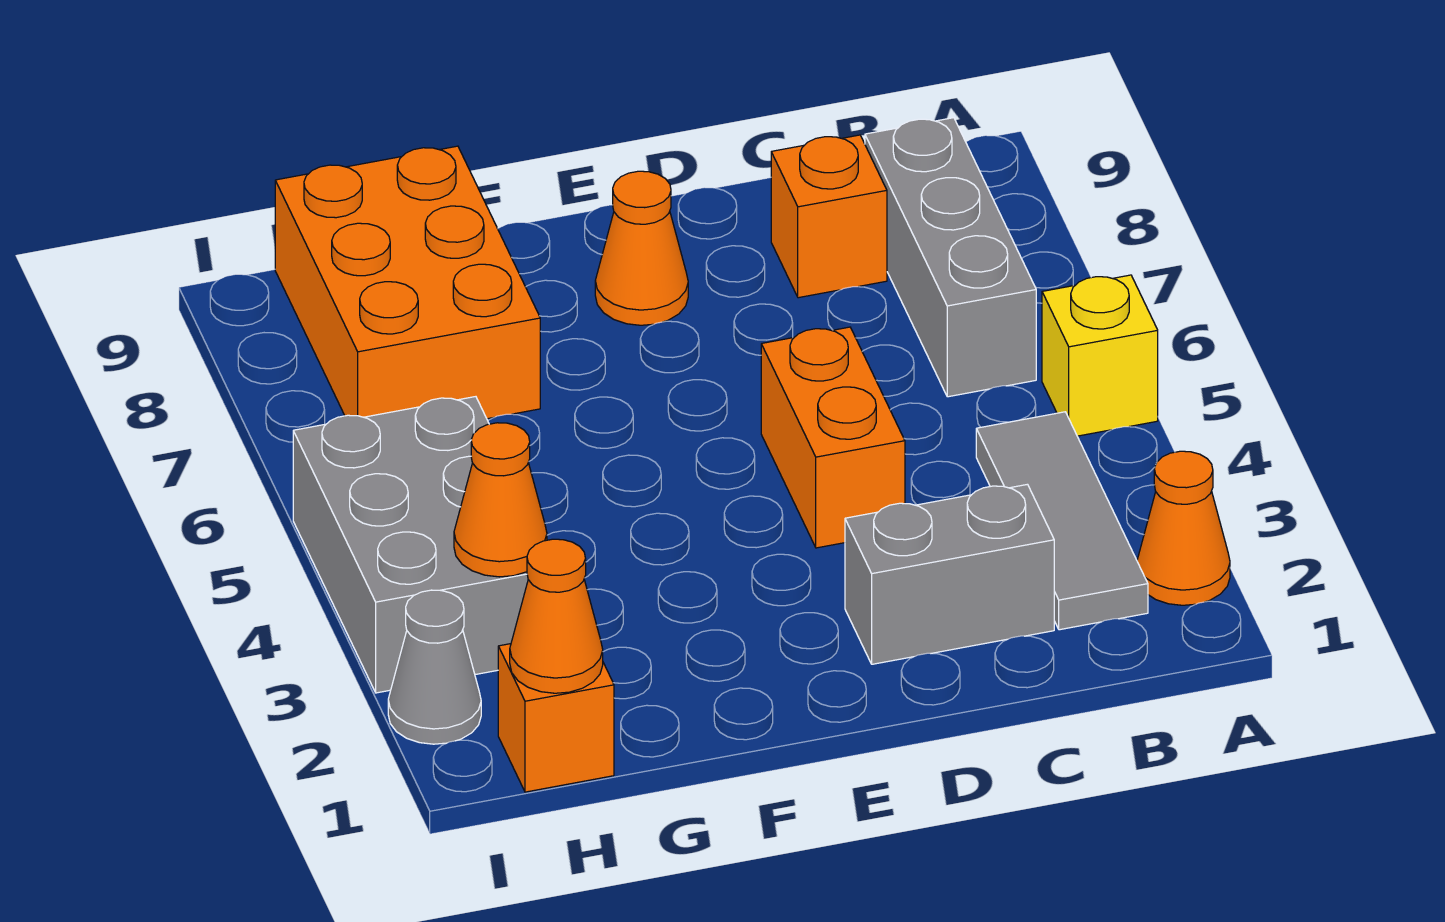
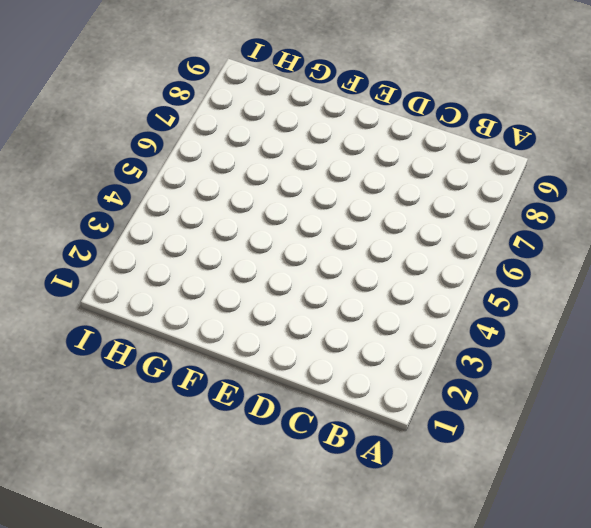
none -> orange 1x1 cone [1137,451,1230,605]
none -> yellow 1x1 brick [1042,275,1158,436]
none -> grey 1x3 tile [976,412,1148,630]

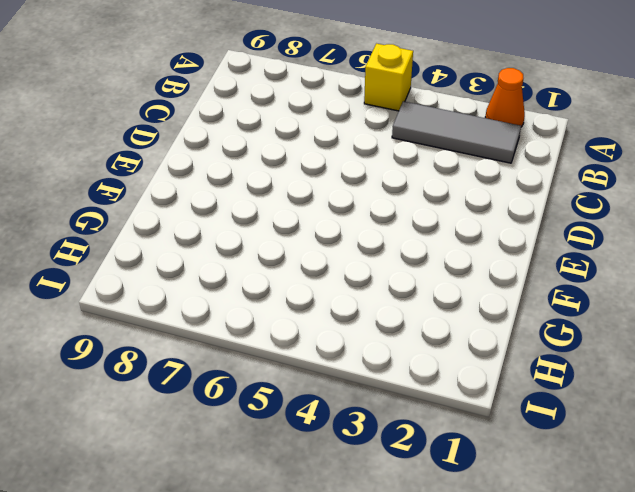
none -> grey 1x3 brick [865,118,1036,397]
none -> grey 1x2 brick [845,484,1054,664]
none -> orange 1x1 brick [771,135,887,298]

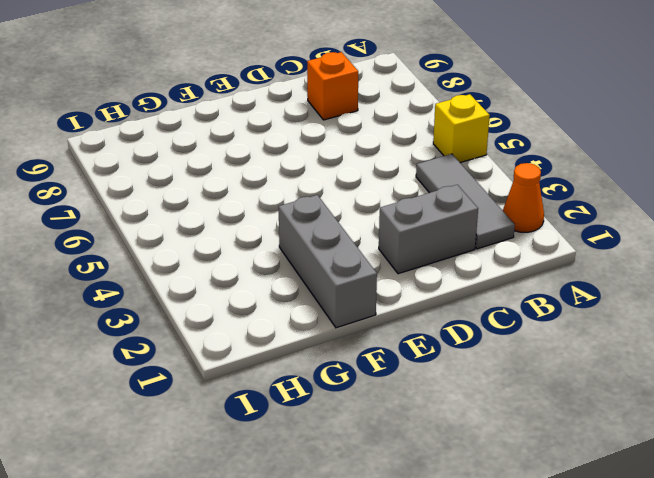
grey 1x3 brick [278,195,377,328] -> grey 1x3 brick moved to [865,118,1036,397]
none -> orange 1x2 brick [761,327,905,548]
none -> orange 1x1 cone [595,171,688,325]
none -> orange 2x3 brick [275,146,540,419]

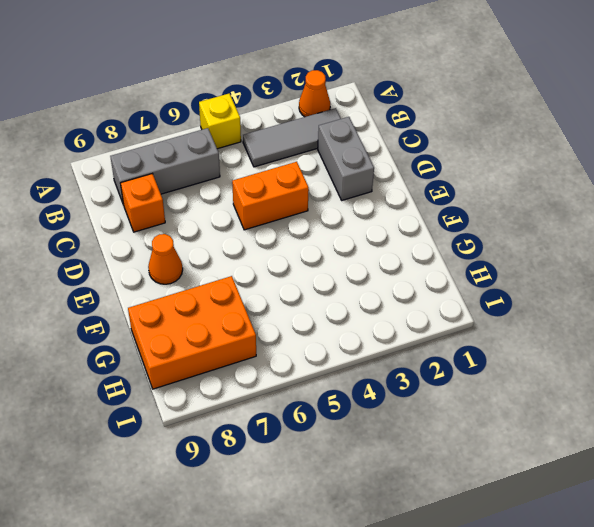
none -> orange 1x1 brick [498,644,614,792]
none -> grey 2x3 brick [293,397,528,693]
none -> grey 1x1 cone [388,590,481,744]

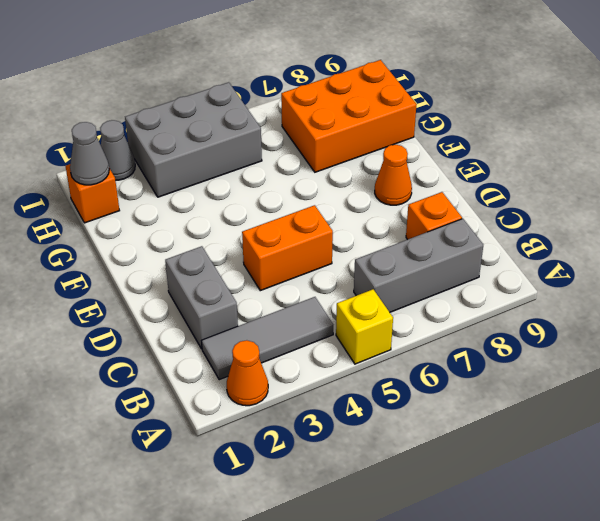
grey 1x1 cone [70,122,109,185] -> orange 1x1 cone [510,539,603,693]
none -> orange 1x1 cone [454,423,547,577]

